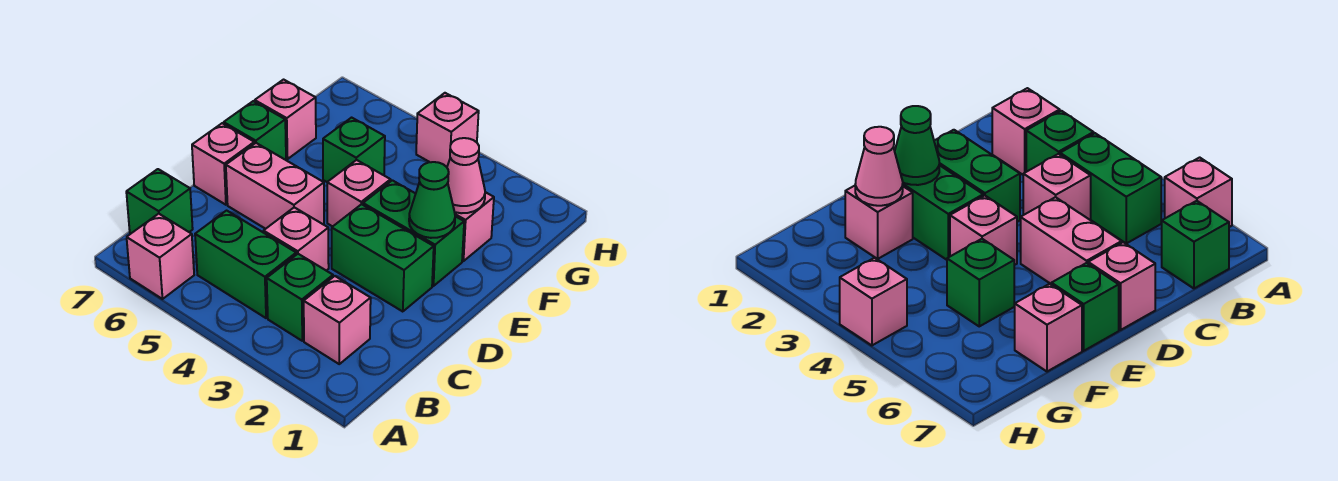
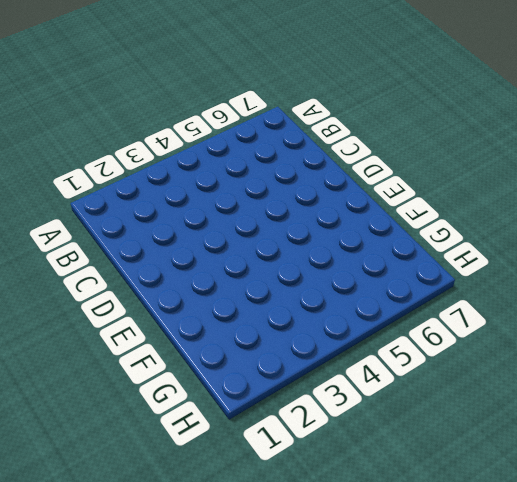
none -> pink 1x1 brick [127,214,194,299]
none -> pink 1x1 brick [304,276,371,364]
none -> green 1x1 brick [267,254,333,341]

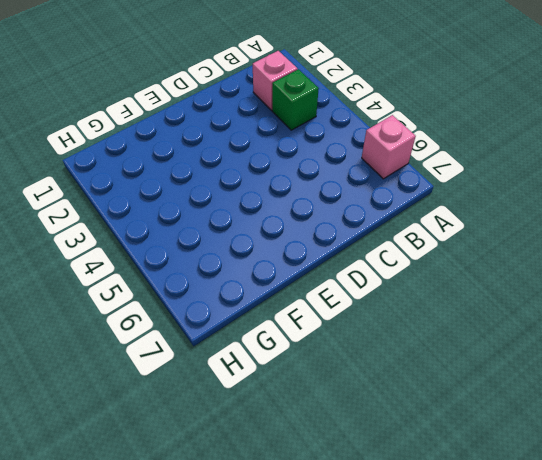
none -> green 1x2 brick [195,211,296,318]
none -> green 1x1 brick [126,169,193,233]
none -> pink 1x1 brick [264,207,329,271]

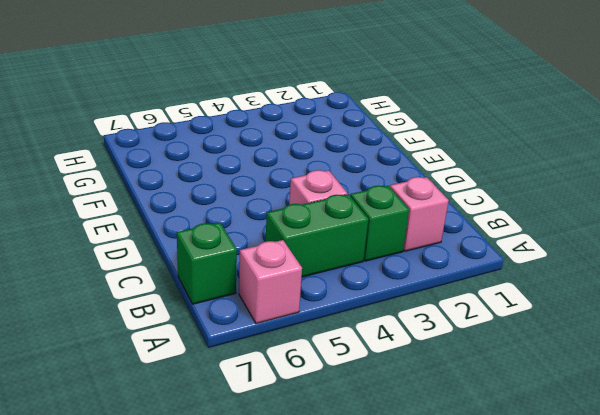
none -> green 1x2 brick [332,204,434,312]
none -> pink 1x2 brick [226,143,324,229]
none -> pink 1x1 brick [192,123,254,205]

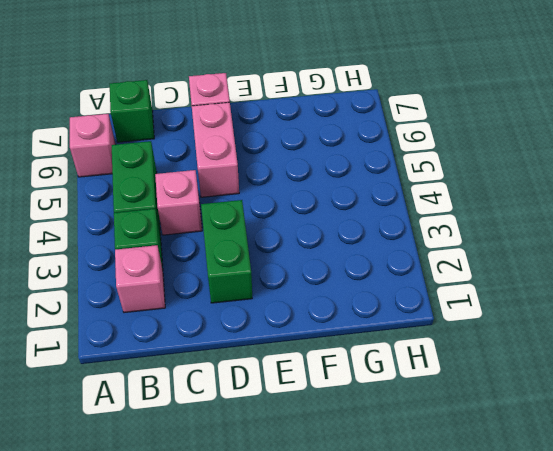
none -> green 1x2 brick [363,180,464,286]
none -> pink 1x1 brick [327,160,391,227]
none -> green 1x1 brick [224,101,286,160]

